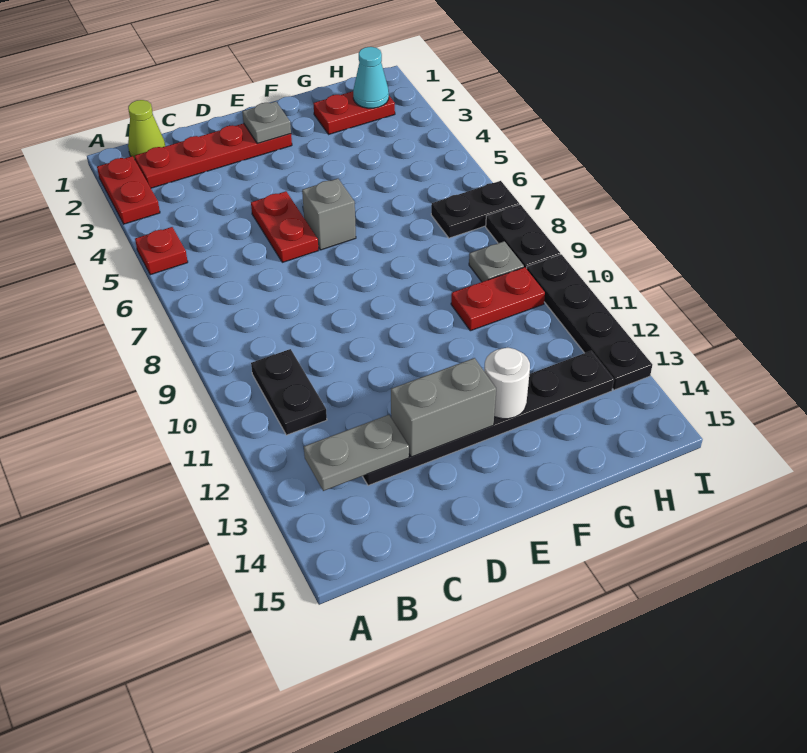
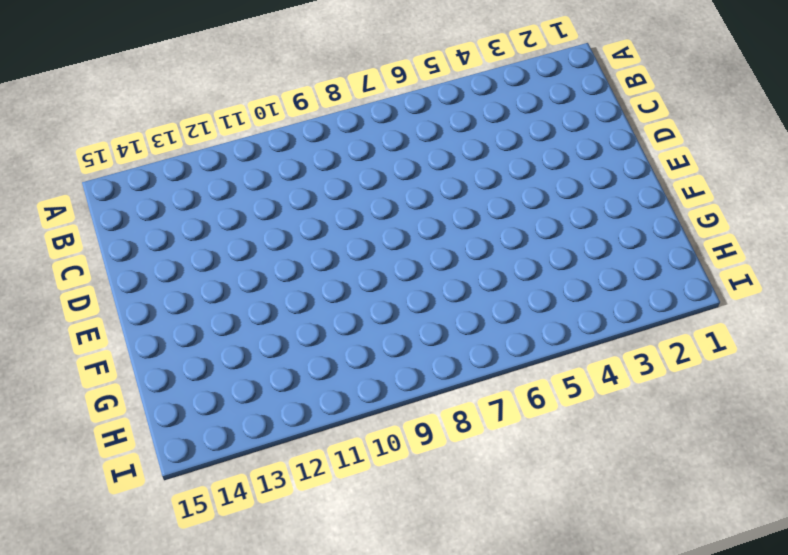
none -> red 1x2 plate [97,156,160,224]
none -> red 1x1 plate [135,227,188,275]
none -> lime 1x1 cone [128,100,165,159]

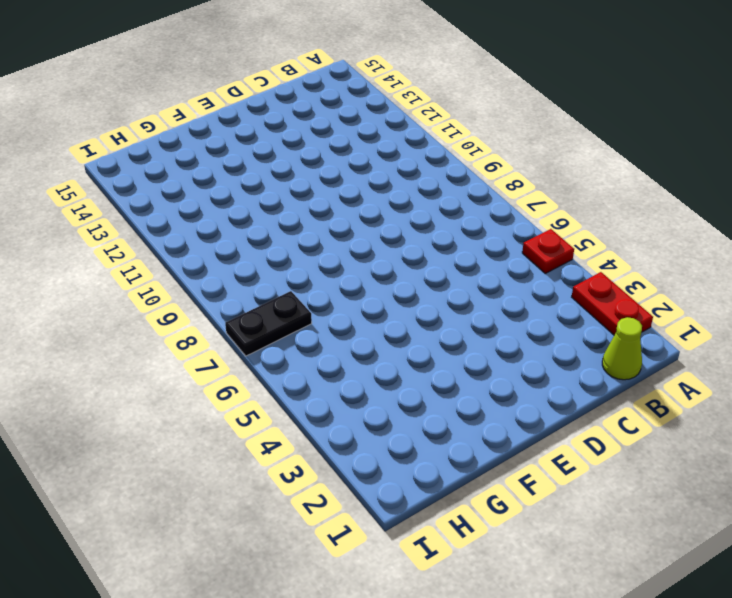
none -> red 1x4 plate [135,123,292,188]
none -> black 1x2 plate [251,349,327,435]
none -> black 1x6 plate [363,351,614,486]

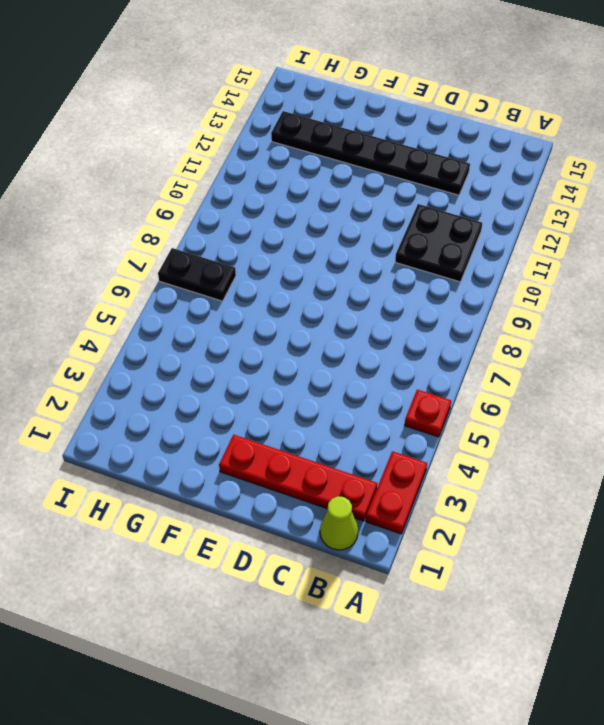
black 2x2 plate [395,204,482,282] -> black 1x2 plate [251,349,327,435]
none -> red 1x2 plate [251,191,318,262]
none -> grey 1x1 brick [302,179,356,250]
none -> red 1x2 plate [313,91,395,134]

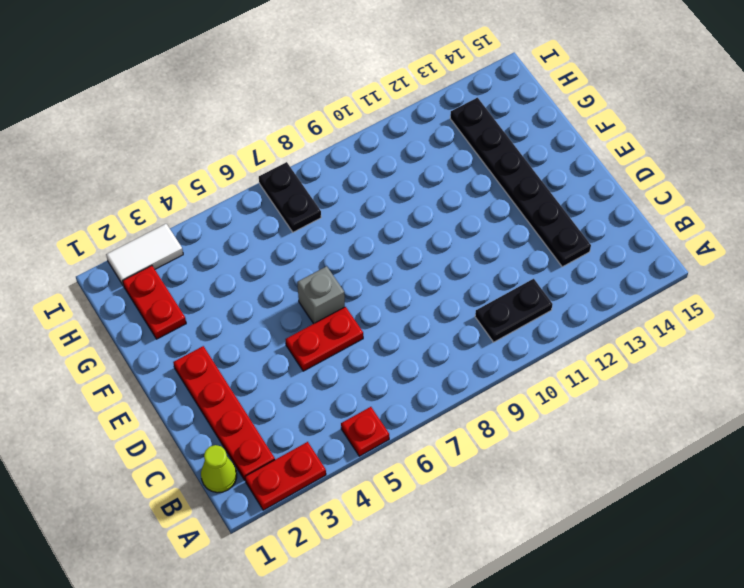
white 1x2 tile [106,224,183,286] -> none
none -> red 1x2 plate [451,267,545,331]
none -> grey 1x1 plate [469,241,524,282]
none -> black 1x2 plate [486,204,560,269]

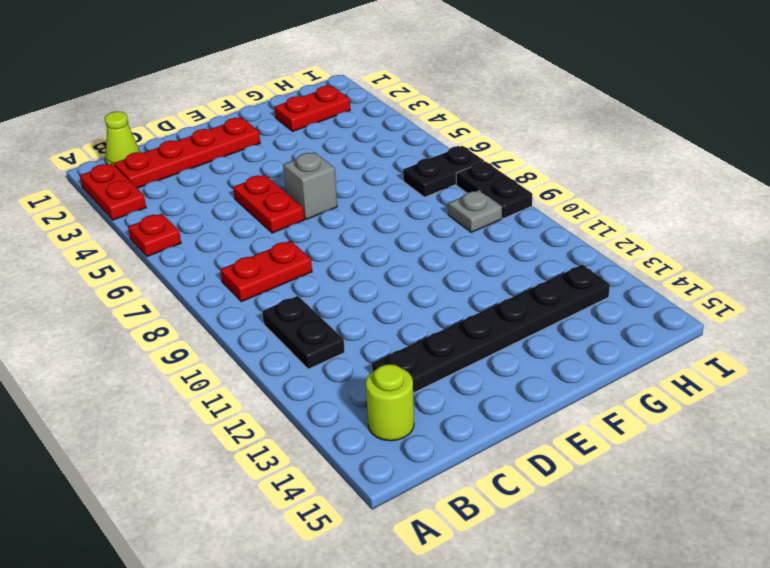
red 1x2 plate [220,241,312,302] -> red 1x2 plate moved to [451,267,545,331]
lime 1x1 round brick [366,364,414,441] -> none
none -> black 1x4 plate [527,254,652,390]
none -> grey 1x2 plate [304,415,409,491]
none -> grey 1x2 brick [391,358,496,457]

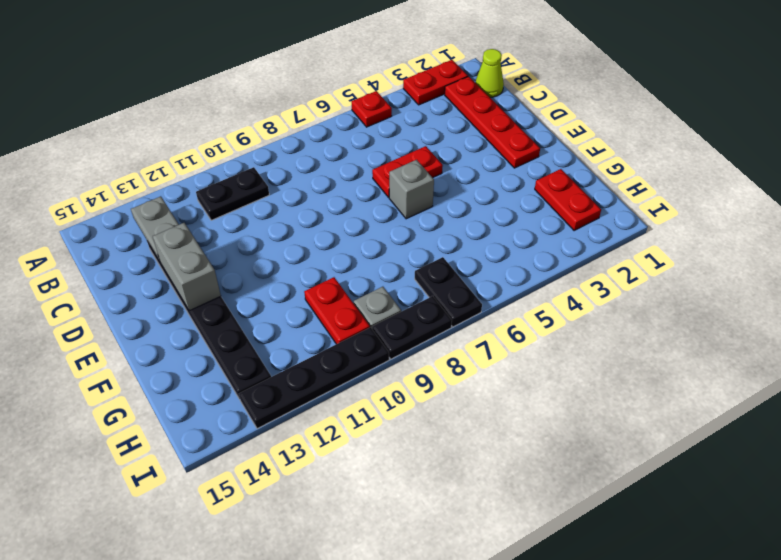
none -> grey 1x1 plate [242,101,291,144]
none -> white 1x1 round brick [484,348,530,419]
none -> cyan 1x1 cone [353,47,389,108]

